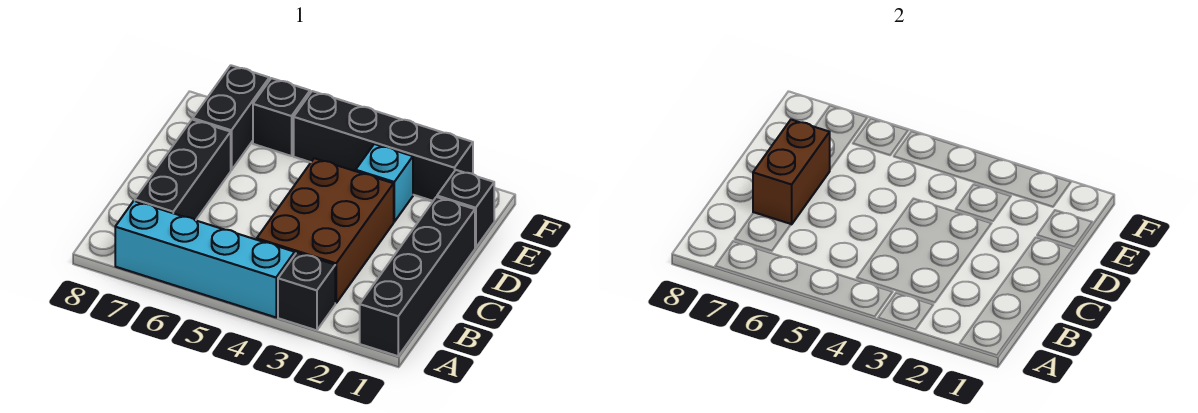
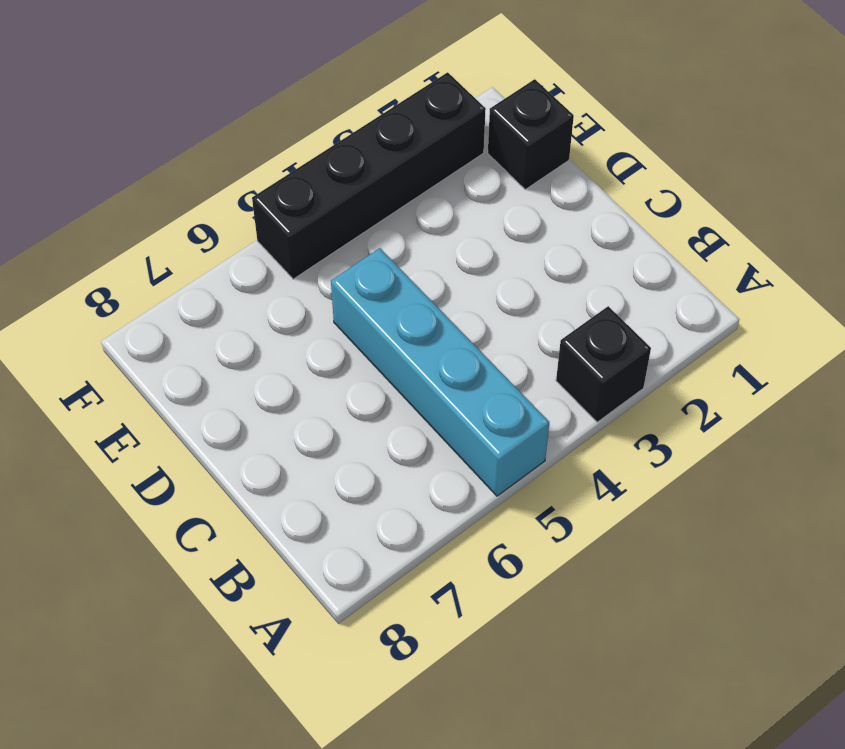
cyan 1x4 brick [331,248,549,496] -> cyan 1x4 brick turned to [115,201,295,317]
none -> black 1x4 brick [360,197,475,356]
none -> brown 2x3 brick [257,158,394,303]

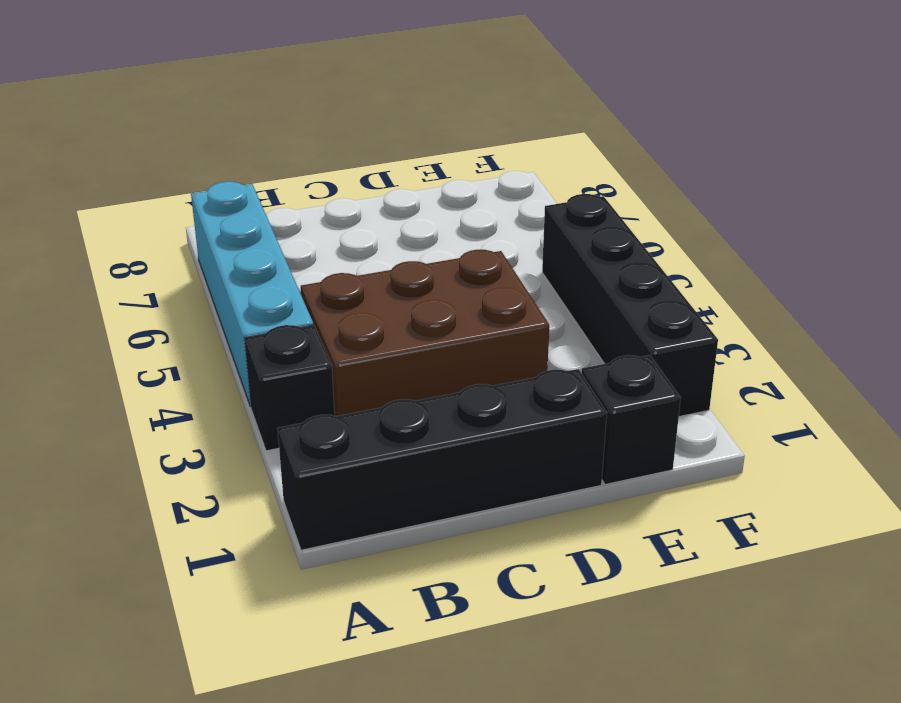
none -> black 1x3 brick [135,120,231,220]
none -> cyan 1x1 brick [356,144,413,222]

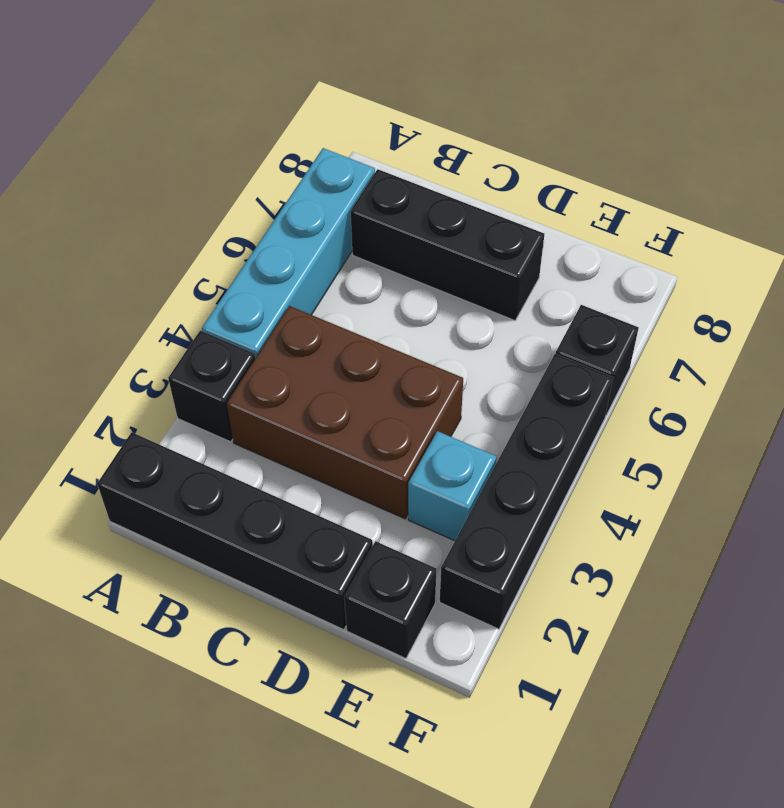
none -> black 1x2 brick [193,65,269,170]
none -> brown 1x2 brick [753,120,830,224]

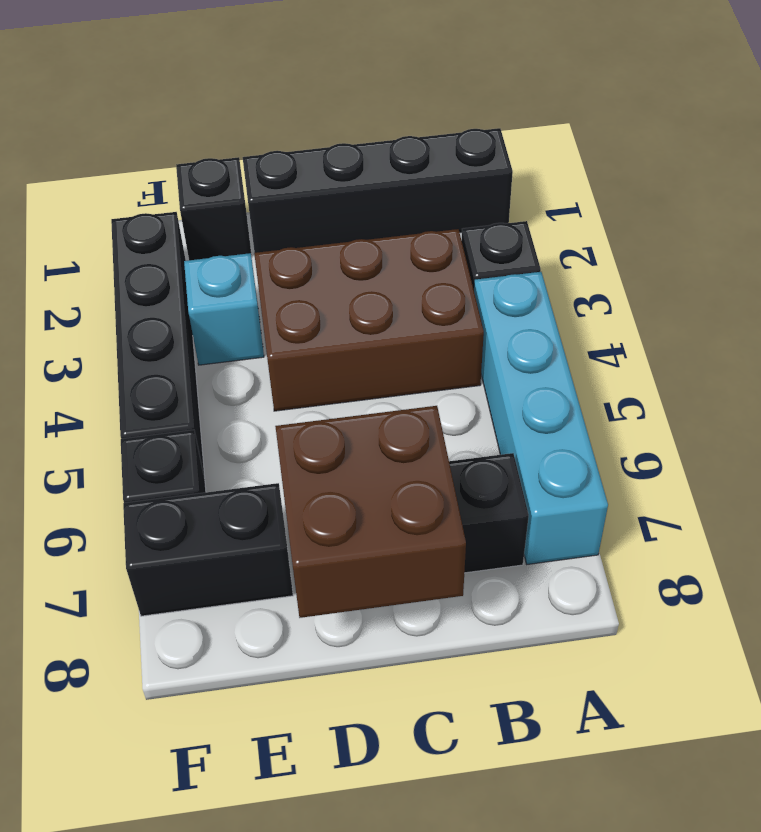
brown 2x2 brick [275,406,466,618] -> brown 1x2 brick [753,120,830,224]

